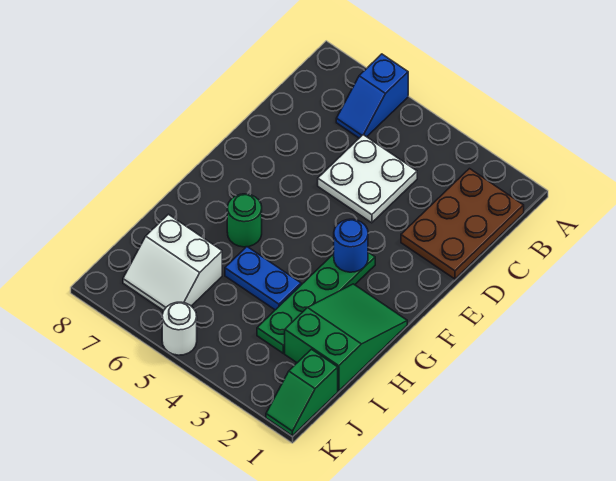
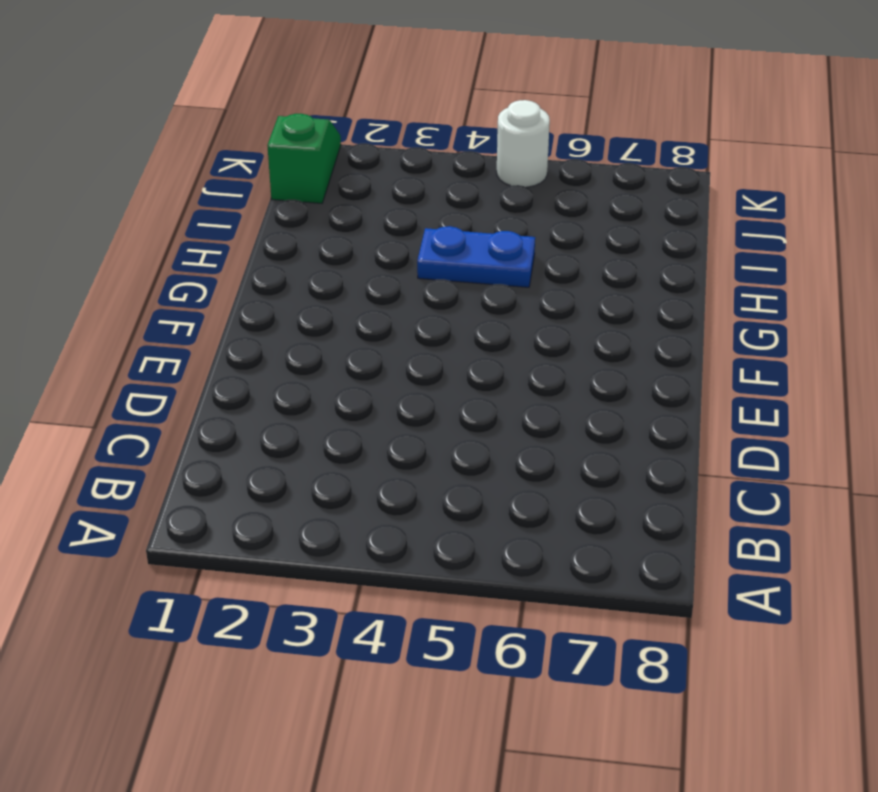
none -> blue 1x2 slope [336,54,408,138]
none -> brown 2x3 plate [401,169,524,279]

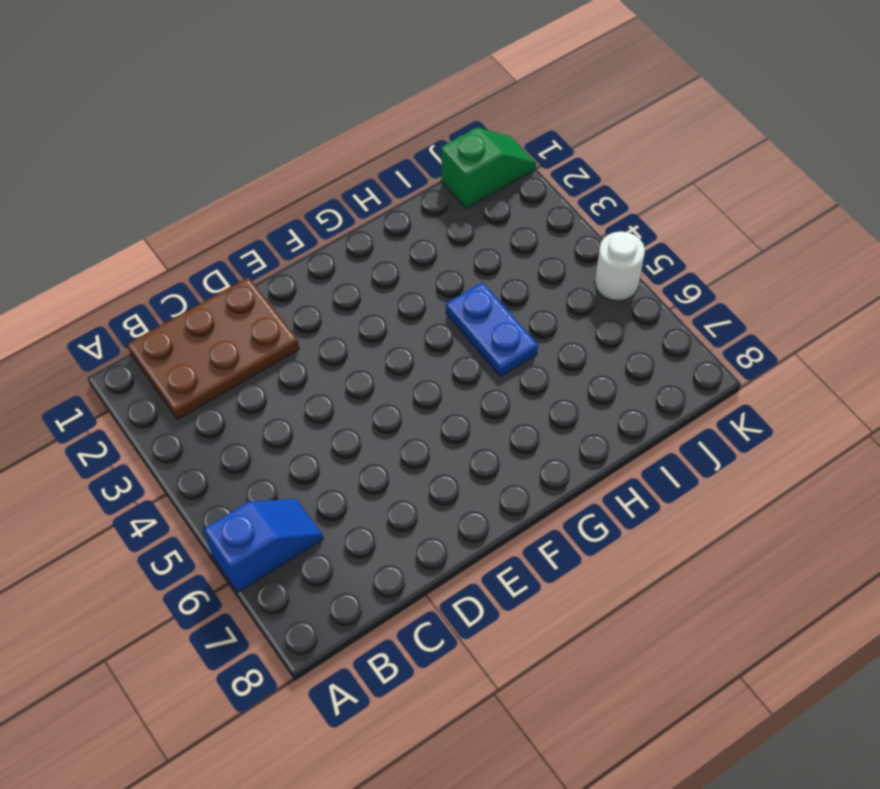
none -> white 2x2 plate [318,135,417,223]
none -> green 1x4 plate [257,252,375,353]

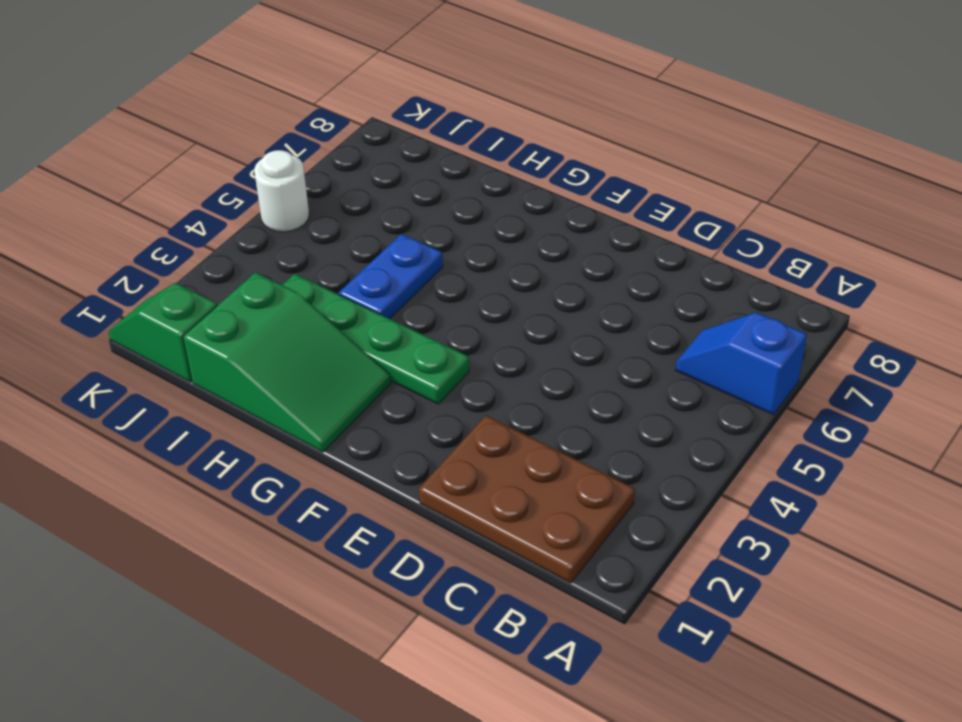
none -> white 2x2 plate [318,135,417,223]
none -> green 1x1 round brick [227,194,262,247]

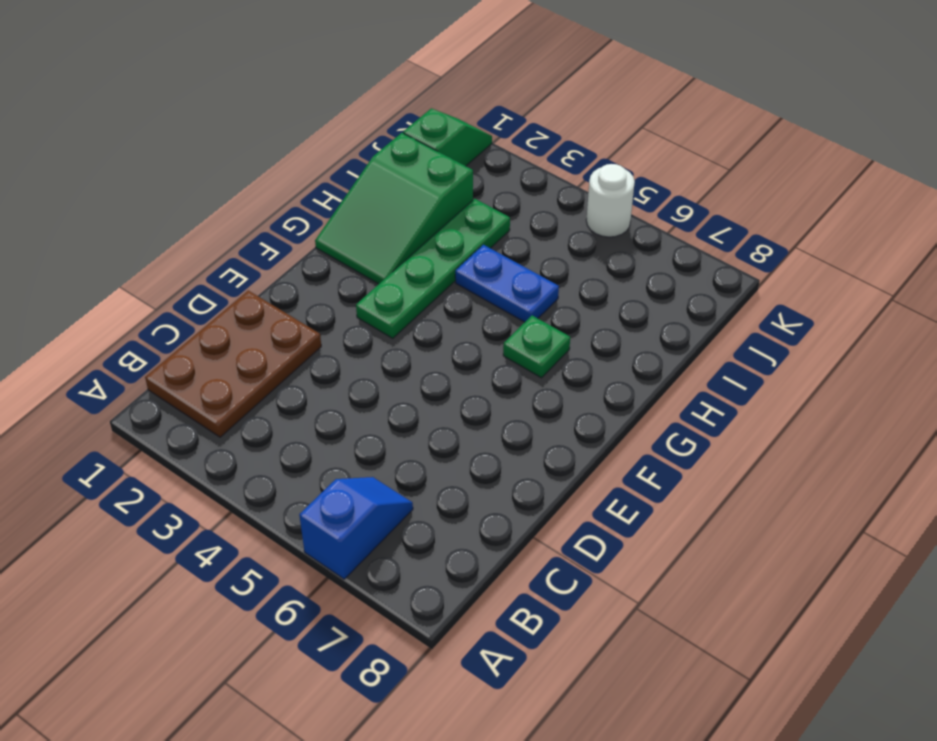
green 1x1 plate [503,316,570,378] -> green 1x1 round brick [227,194,262,247]
none -> white 2x2 plate [318,135,417,223]
none -> white 2x2 slope [123,214,222,311]

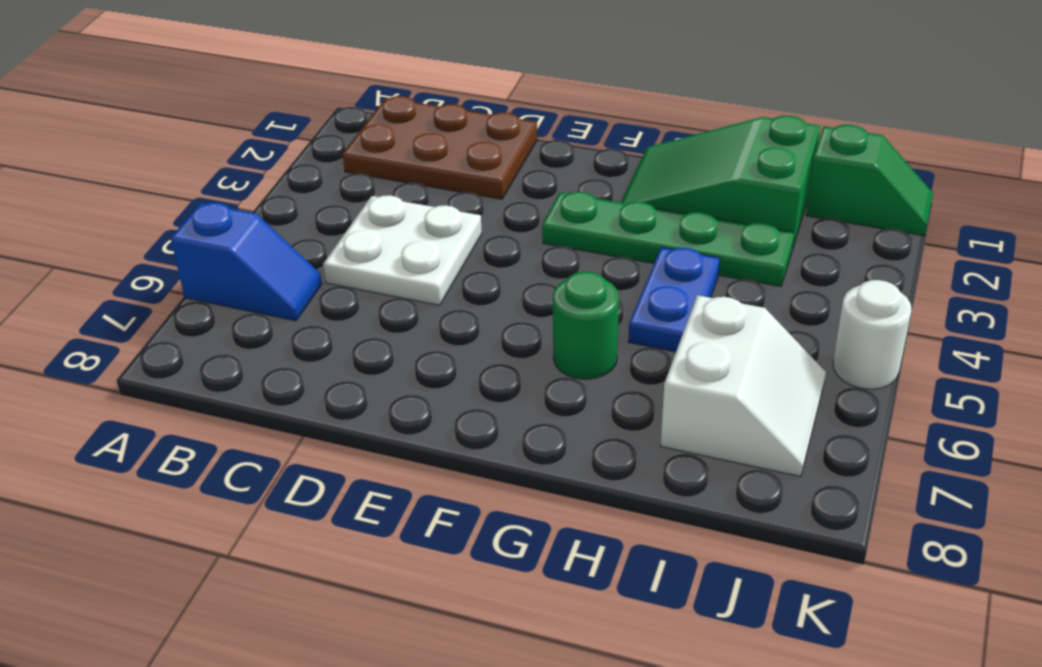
none -> blue 1x1 round brick [334,219,368,272]

